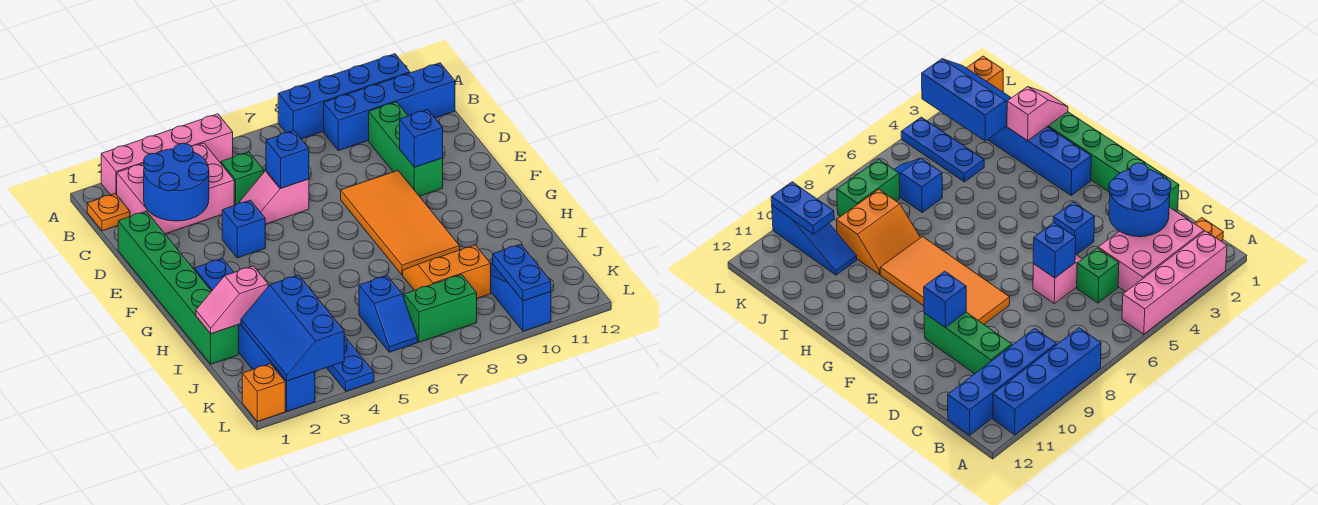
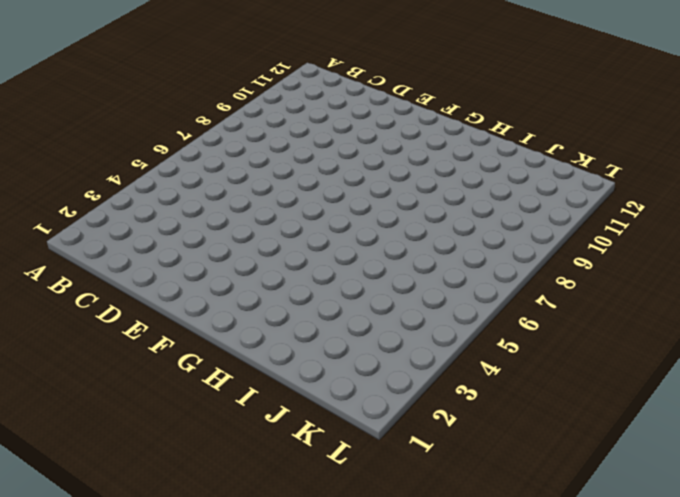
none -> pink 1x4 brick [101,114,233,195]
none -> blue 1x4 brick [278,54,410,139]
none -> orange 1x1 plate [87,194,130,231]

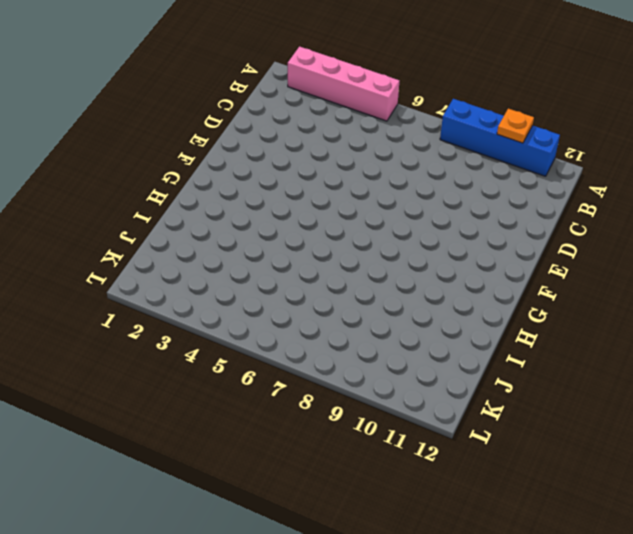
orange 1x1 plate [497,109,534,143] -> orange 1x1 plate moved to [87,194,130,231]
none -> pink 2x3 brick [117,143,234,234]
none -> blue 1x4 brick [324,63,455,151]
none -> green 1x1 brick [221,152,264,205]

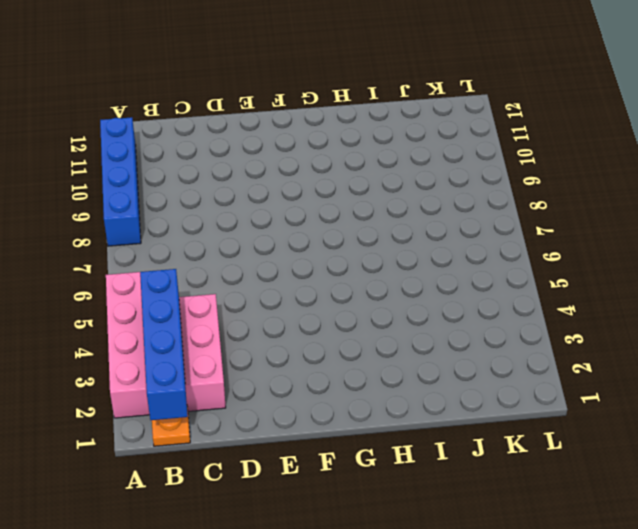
blue 1x4 brick [140,269,188,420] -> blue 1x4 brick moved to [324,63,455,151]
none -> green 1x1 brick [221,152,264,205]
none -> green 1x3 brick [369,102,443,196]
none -> green 1x6 brick [118,211,239,364]

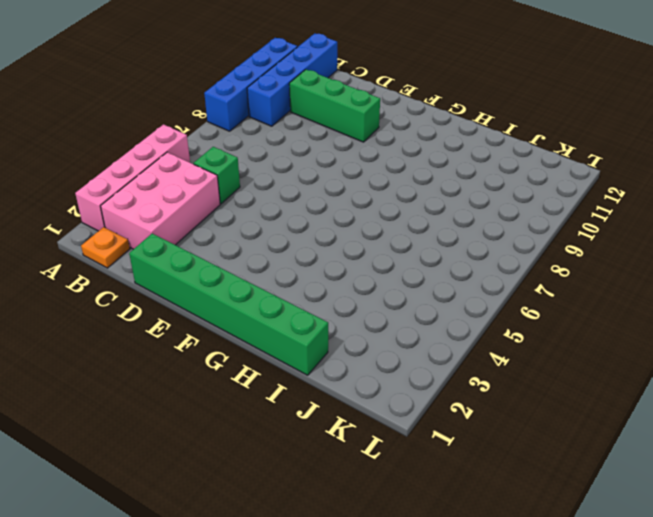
none -> pink 1x2 slope [239,171,309,224]
none -> blue 1x1 brick [222,200,265,258]
none -> orange 2x4 tile [341,171,460,275]

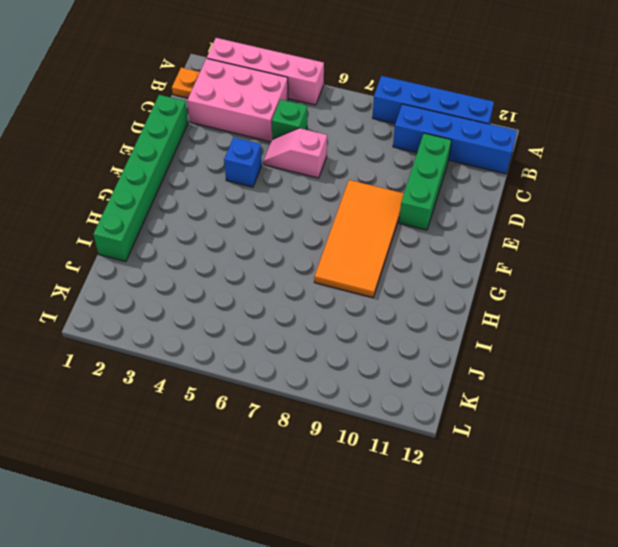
none -> blue 1x6 brick [194,258,315,411]
none -> orange 2x2 slope [403,245,491,298]
none -> blue 1x3 plate [327,336,374,391]

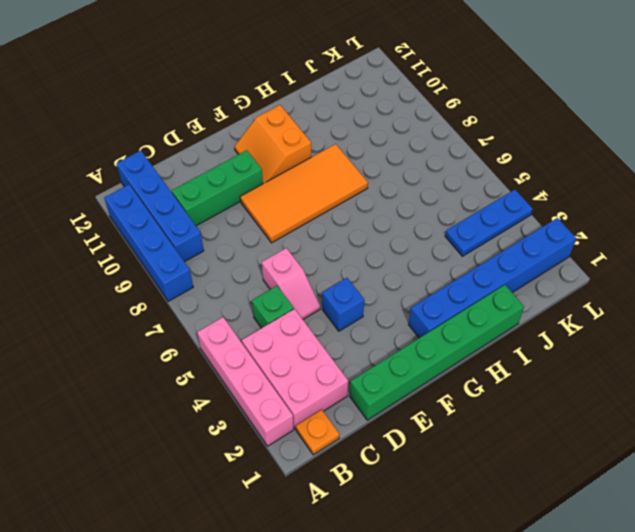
orange 2x2 slope [234,105,311,184] -> orange 2x2 slope moved to [403,245,491,298]
none -> blue 1x2 slope [359,276,417,352]
none -> blue 1x3 slope [491,264,551,331]
none -> green 1x2 brick [404,275,477,342]

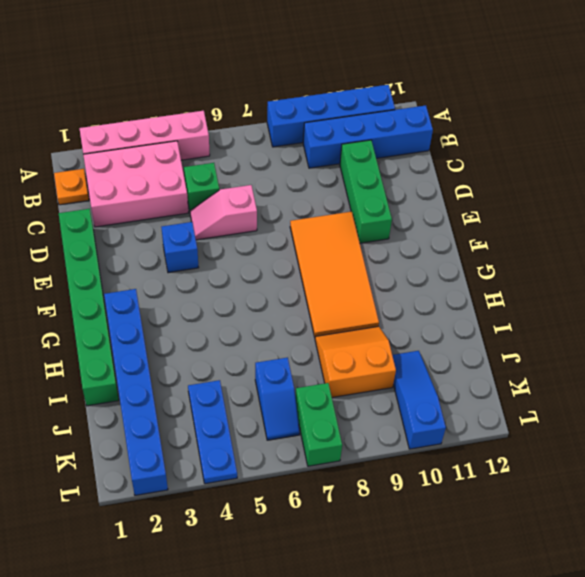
green 1x2 brick [295,383,342,466] -> green 1x2 brick turned to [404,275,477,342]
none -> orange 1x1 brick [242,364,285,421]
none -> blue 2x2 round brick [144,143,209,221]
none -> blue 1x1 brick [266,131,309,188]

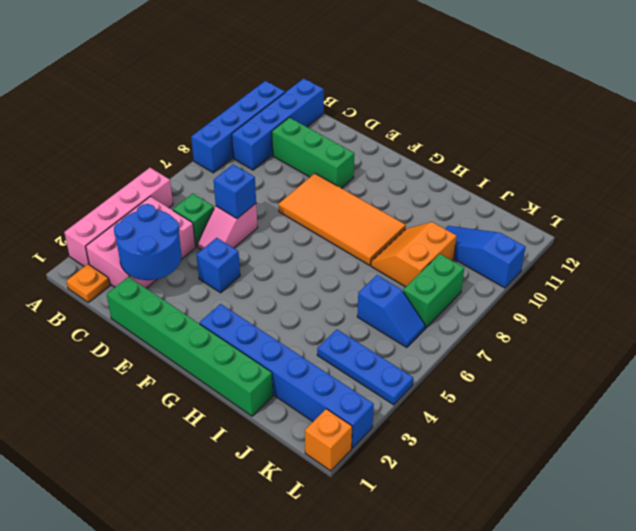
none -> blue 1x1 brick [400,110,443,167]
none -> pink 1x2 slope [196,266,268,334]
none -> blue 2x3 slope [241,275,344,381]

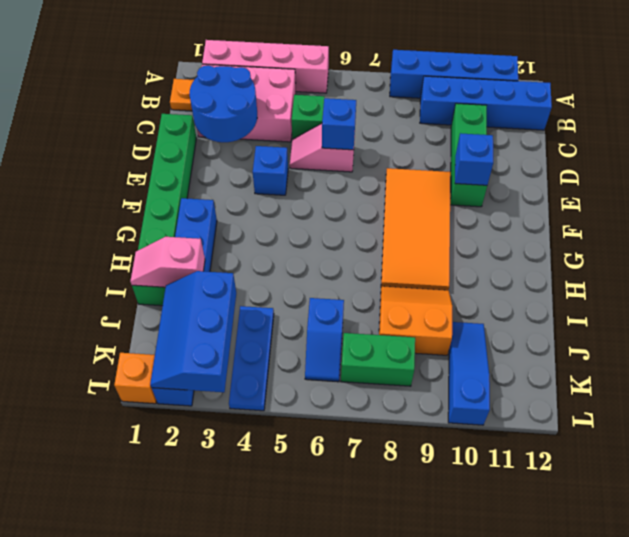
none -> blue 1x2 plate [493,244,551,301]

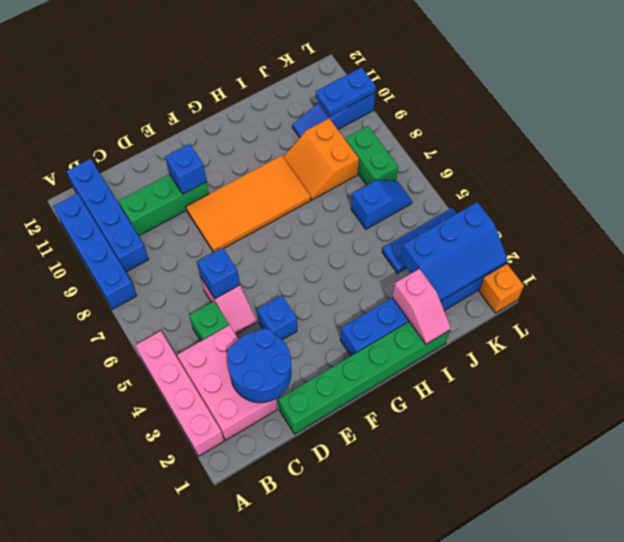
none -> orange 1x1 plate [87,194,130,231]

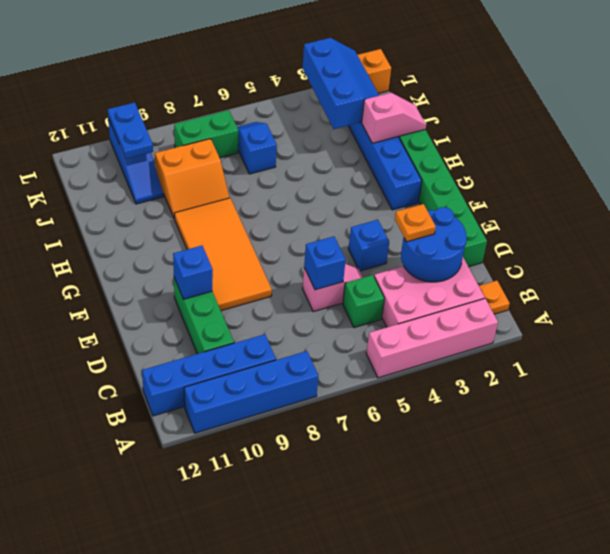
orange 1x1 plate [395,204,436,242] -> none
none -> blue 1x3 plate [327,336,374,391]

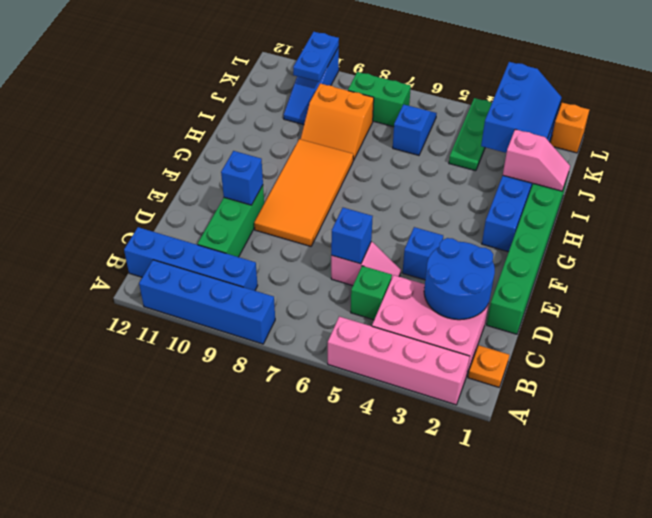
green 1x3 plate [449,98,492,171] -> blue 1x3 plate [327,336,374,391]

